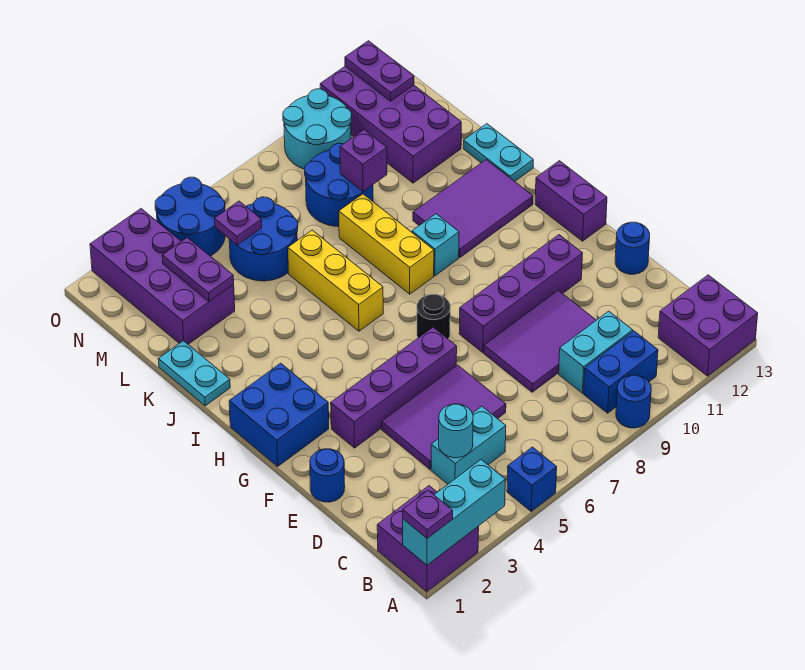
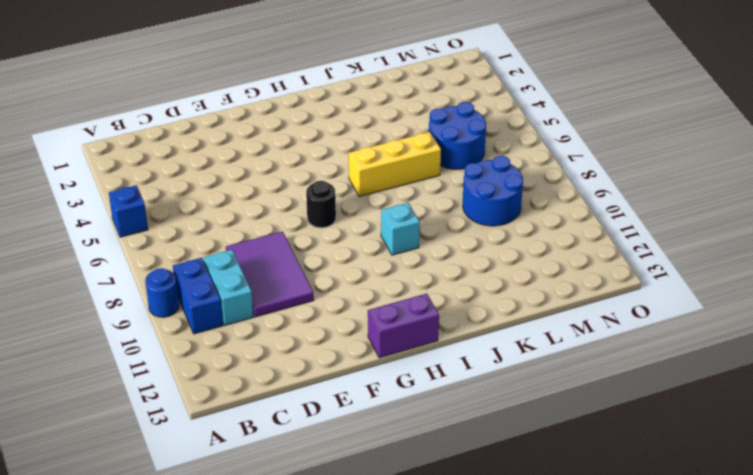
none -> purple 2x2 brick [377,486,479,592]
none -> purple 2x2 brick [658,275,758,376]
none -> cyan 1x2 brick [431,406,506,484]
none -> purple 2x3 tile [382,365,506,469]

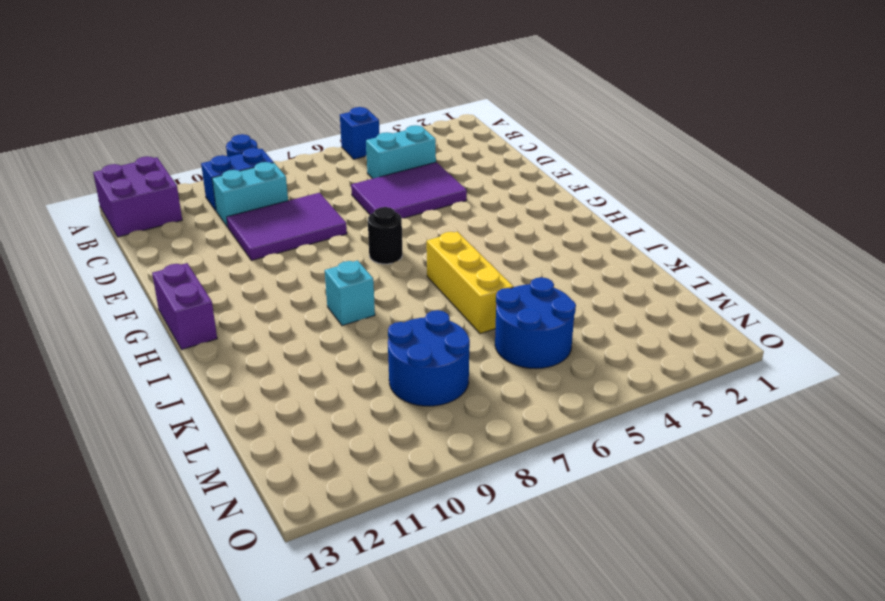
none -> purple 2x2 brick [377,486,479,592]
none -> blue 1x1 round brick [310,449,345,502]
none -> blue 1x1 round brick [615,222,650,274]
none -> purple 1x4 brick [331,327,457,448]

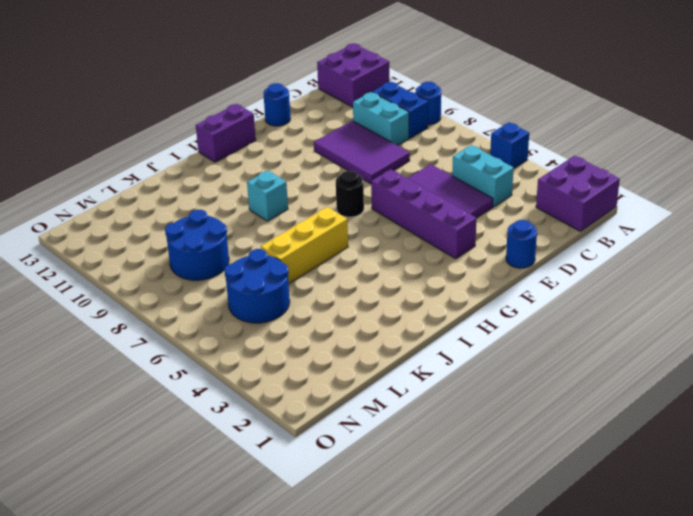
none -> purple 1x4 brick [459,235,583,353]
none -> blue 2x2 brick [229,363,329,466]
none -> yellow 1x3 brick [339,194,434,294]
none -> purple 2x3 tile [413,160,533,257]

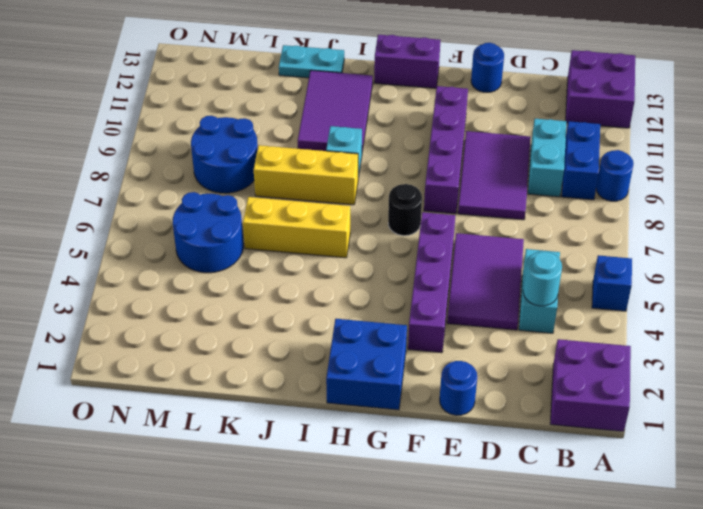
none -> cyan 1x2 plate [158,341,230,406]
none -> purple 2x4 brick [90,209,235,344]
none -> purple 2x4 brick [320,66,461,183]
none -> blue 2x2 round brick [155,177,225,256]

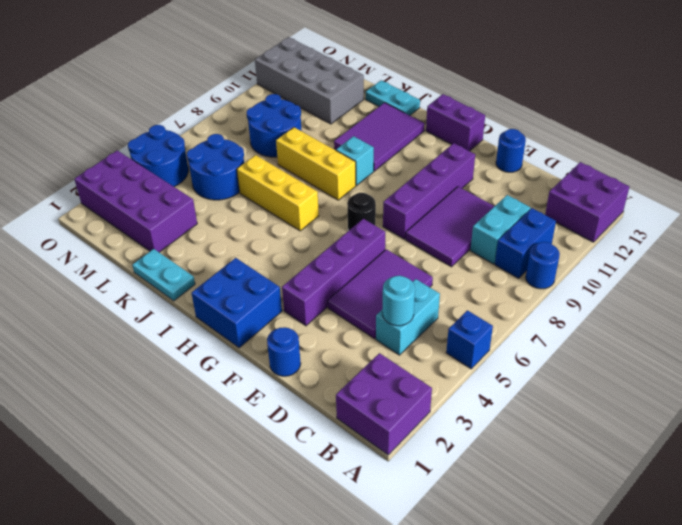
grey 2x4 brick [255,37,364,124] -> purple 2x4 brick [320,66,461,183]
none -> cyan 2x2 round brick [283,89,352,169]
none -> cyan 1x3 brick [403,460,505,565]
none -> purple 1x2 plate [162,238,234,301]
none -> purple 1x1 brick [340,130,387,191]

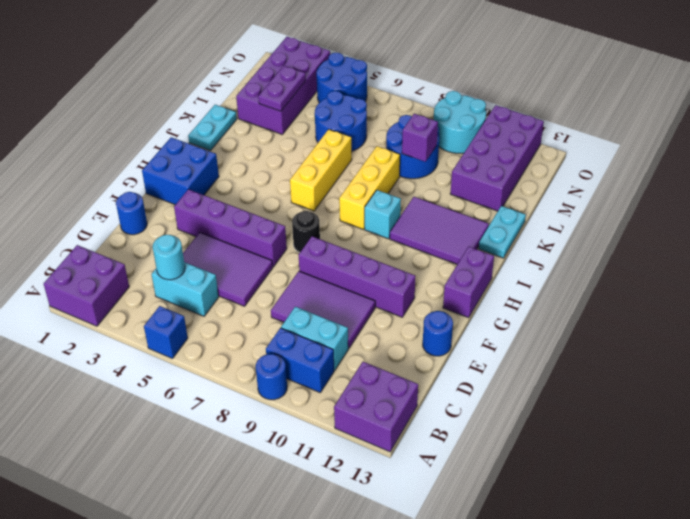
none -> cyan 1x3 brick [403,460,505,565]
none -> purple 1x1 plate [214,201,262,245]
none -> purple 1x2 plate [345,41,414,101]
none -> purple 1x1 plate [403,490,453,538]

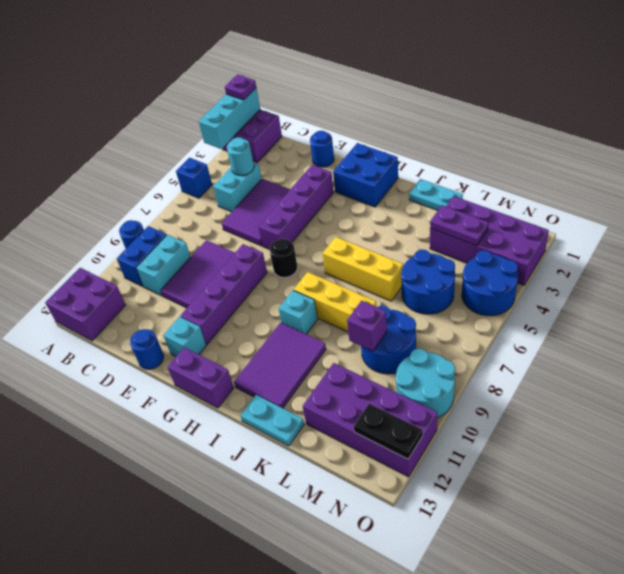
cyan 1x1 brick [164,317,206,356] -> none
black 1x2 plate [354,404,423,459] -> purple 1x2 plate [345,41,414,101]
none -> purple 1x1 plate [214,201,262,245]

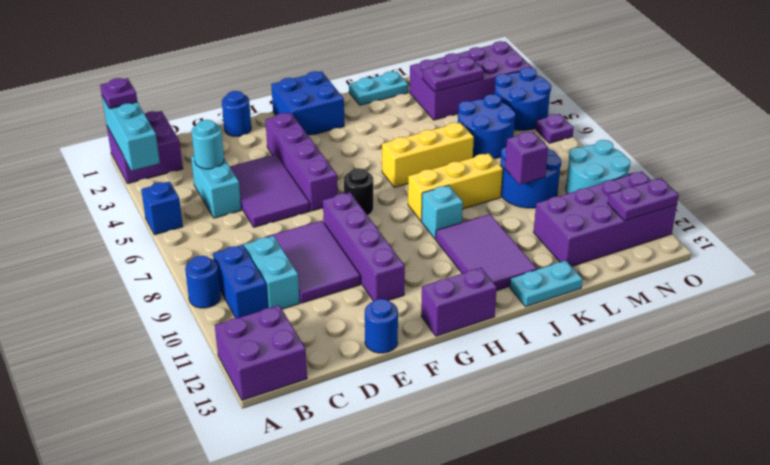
purple 1x1 plate [536,114,574,143] -> purple 1x1 plate moved to [214,201,262,245]

